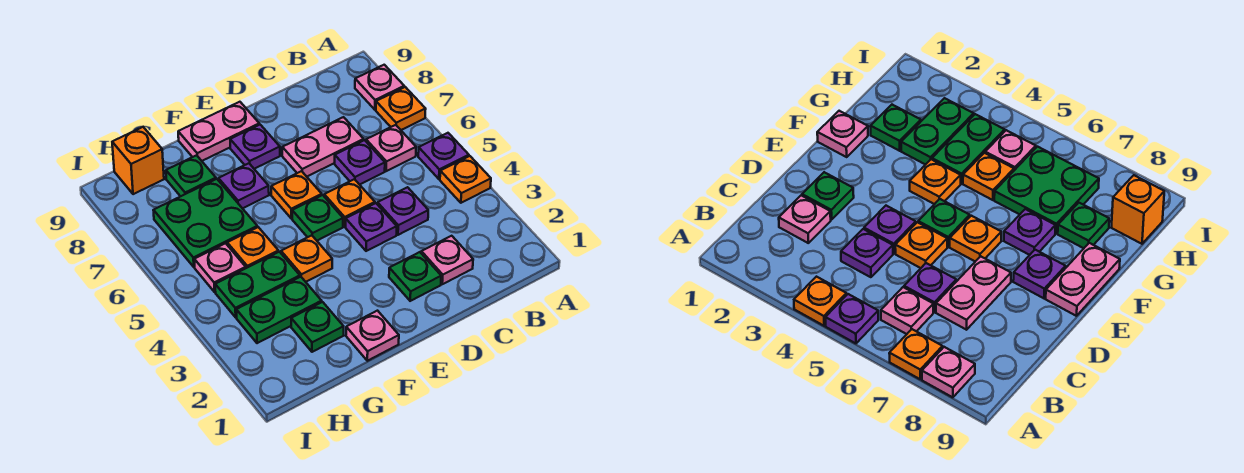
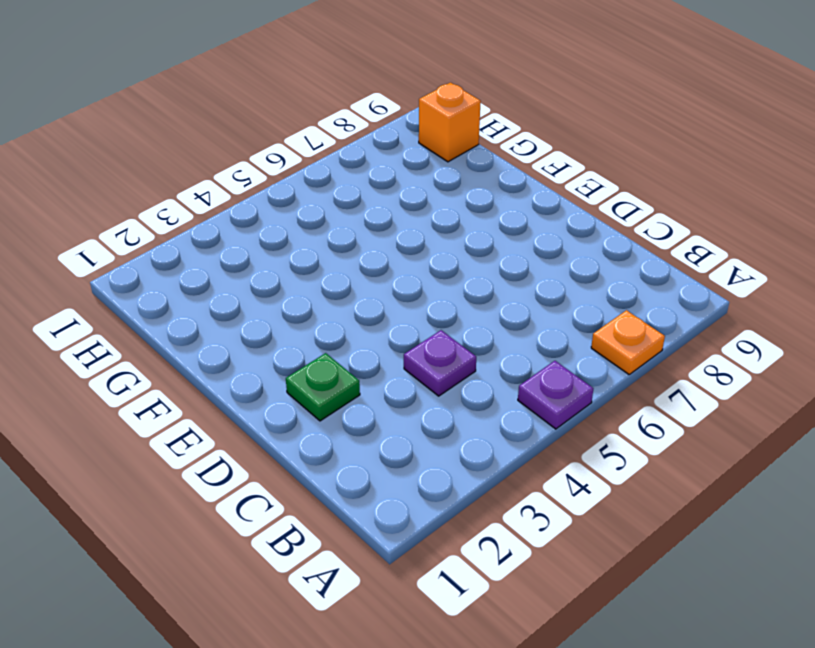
none -> orange 1x1 plate [440,156,491,203]
none -> pink 1x1 plate [355,65,404,110]
none -> pink 1x1 plate [366,125,416,171]

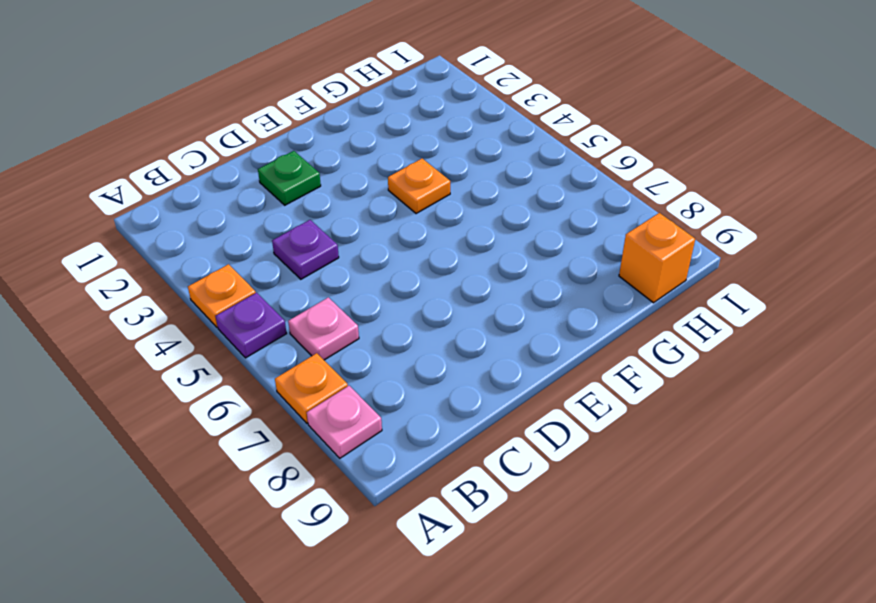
none -> pink 1x1 plate [421,236,473,284]
none -> purple 1x1 plate [335,140,385,185]
none -> pink 1x2 plate [282,117,364,177]

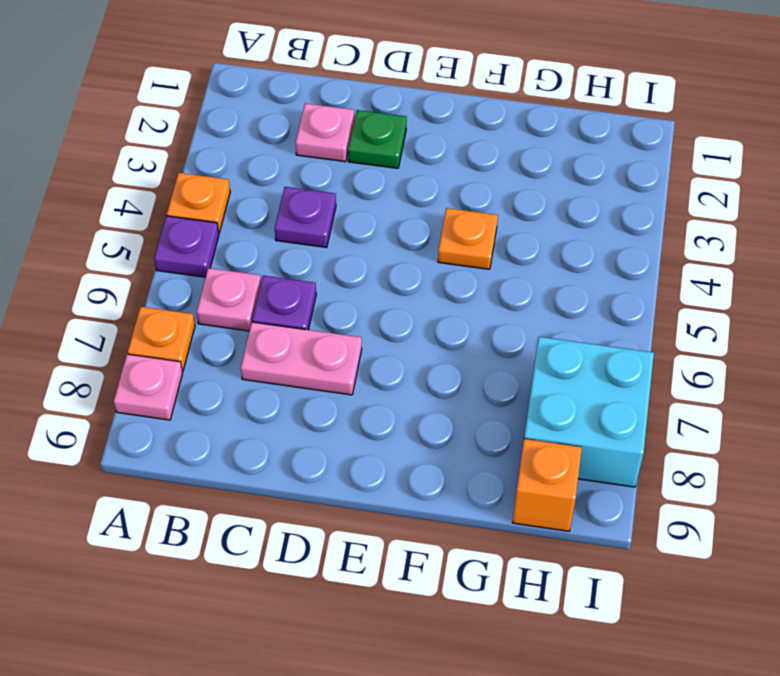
cyan 2x2 brick [524,337,654,487] -> green 2x2 plate [153,179,257,267]
none -> purple 1x1 plate [346,203,397,251]
none -> orange 1x1 plate [324,179,375,227]
none -> green 1x1 plate [292,195,343,241]

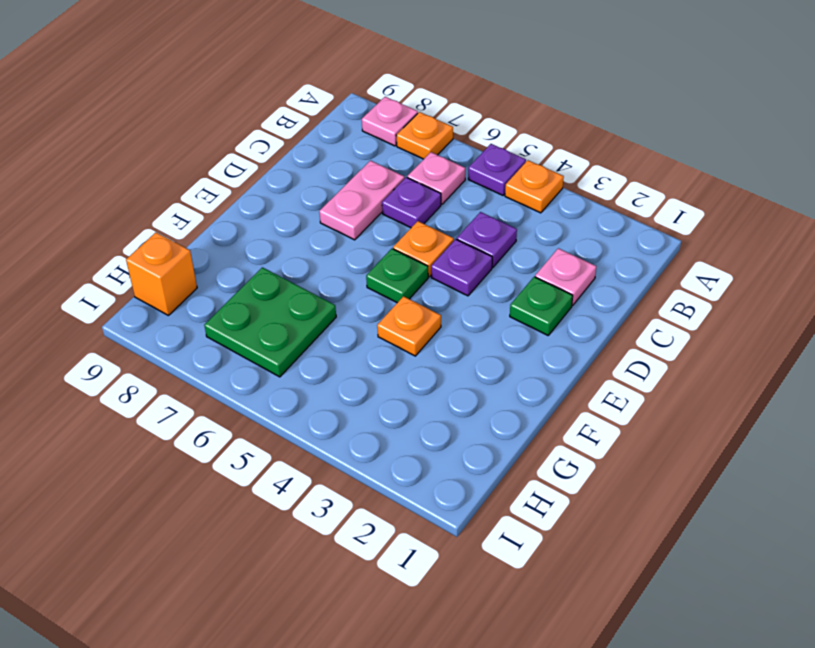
none -> orange 1x1 plate [271,171,322,218]
none -> purple 1x1 plate [230,125,280,169]
none -> pink 1x2 plate [178,102,259,161]

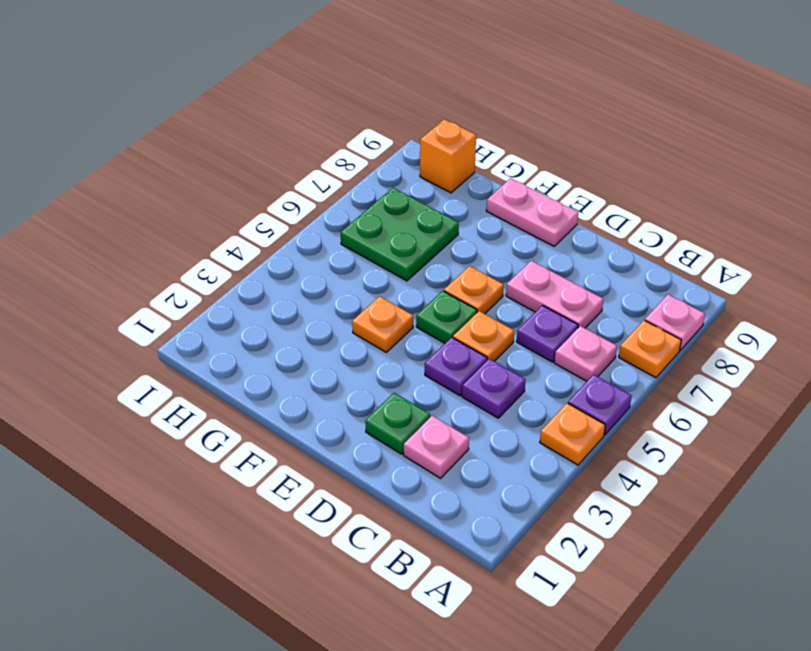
none -> purple 1x1 plate [230,125,280,169]
none -> pink 1x1 plate [346,311,399,361]
none -> purple 1x1 plate [219,163,269,208]

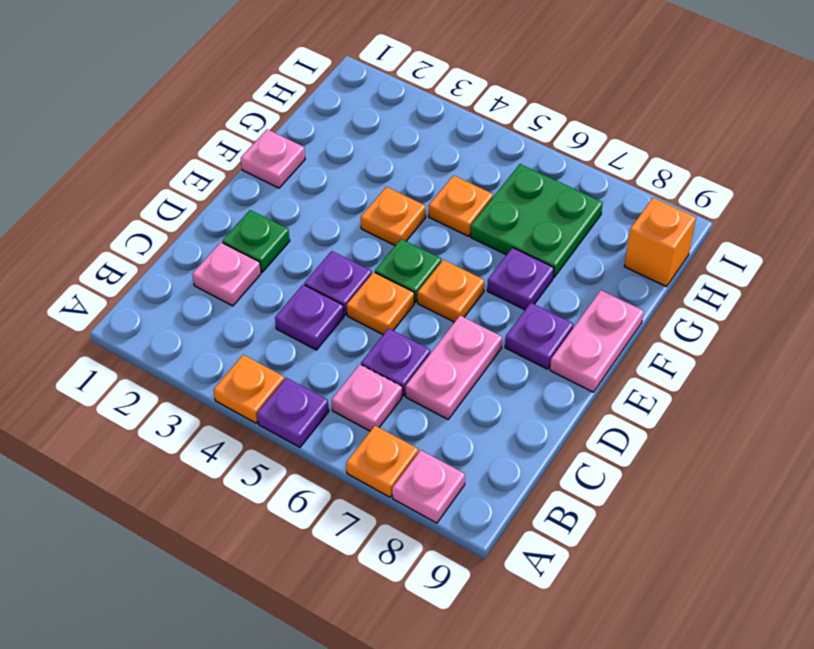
none -> green 1x1 plate [291,302,344,352]
none -> green 1x2 plate [236,277,322,343]
none -> green 1x2 plate [215,252,300,317]

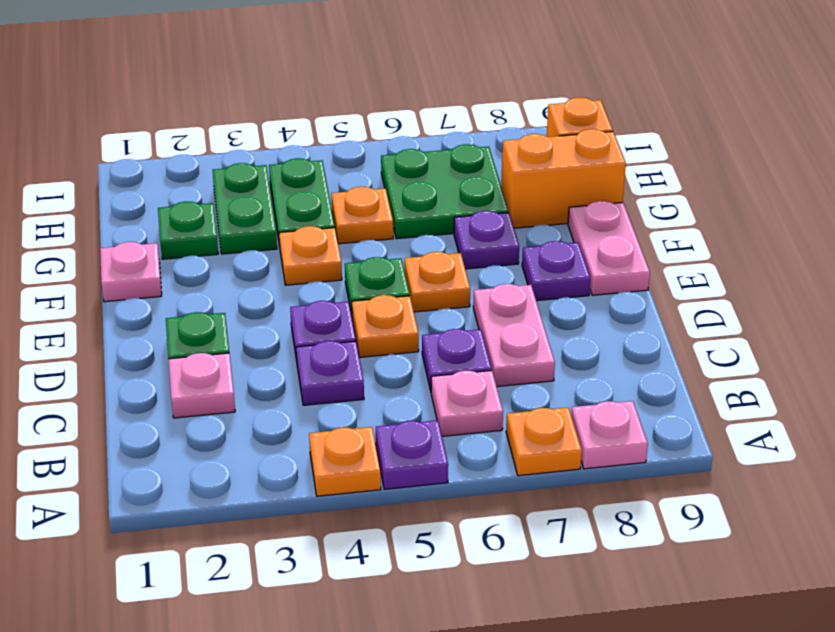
orange 1x2 brick [501,129,626,228] -> green 1x1 plate [166,155,216,196]
none -> pink 1x1 plate [194,243,246,292]

